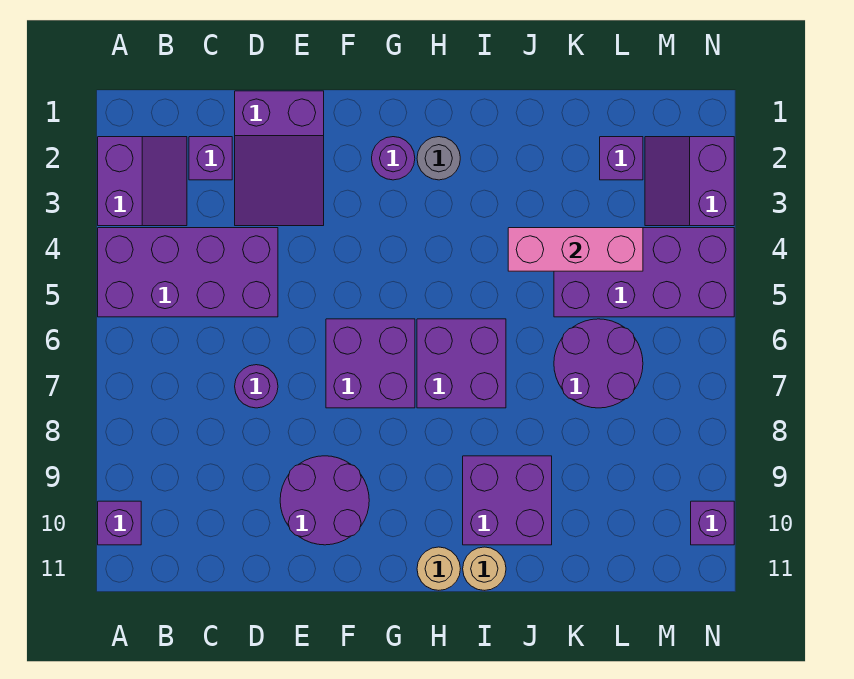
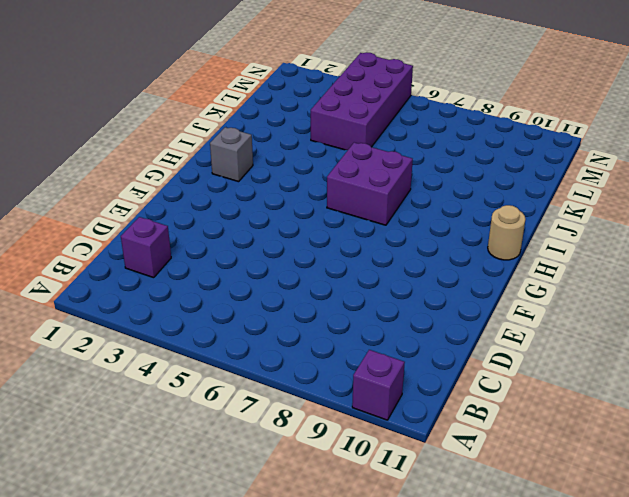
grey 1x1 brick [210,127,253,182] -> grey 1x1 round brick [417,137,460,180]
none -> purple 2x2 slope [98,137,187,226]
none -> purple 2x4 brick [98,228,278,317]
none -> purple 2x3 slope [235,91,324,226]

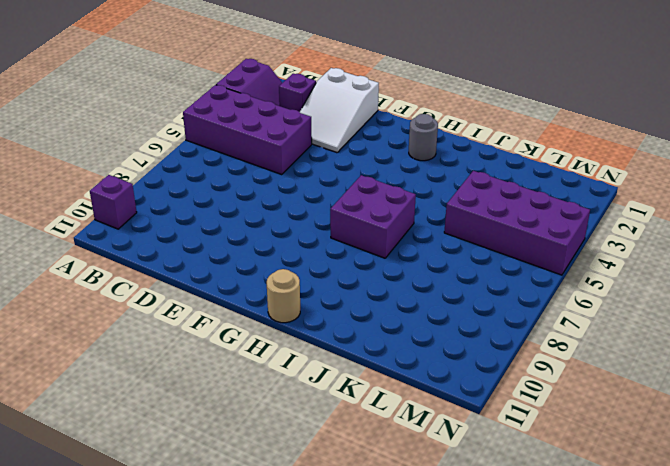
white 2x3 slope [300,68,379,153] -> purple 2x3 slope [235,91,324,226]
none -> purple 1x1 round brick [235,365,278,408]
none -> purple 2x2 round brick [280,456,369,545]
none -> purple 2x2 brick [326,319,415,408]

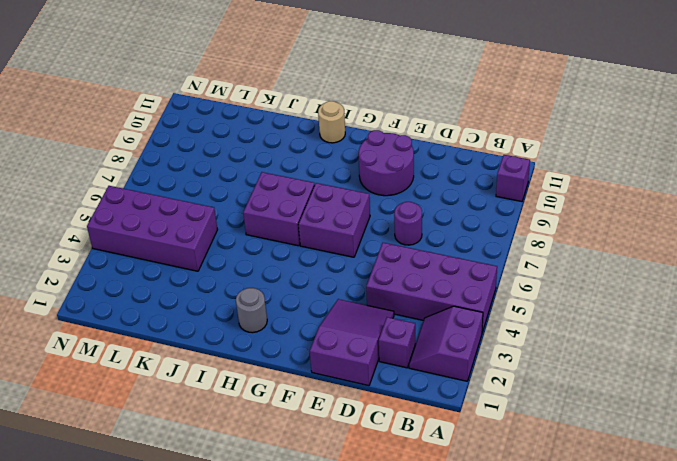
none -> purple 1x1 round brick [372,137,415,180]
none -> purple 2x2 brick [463,456,552,545]
none -> tan 1x1 round brick [463,547,506,590]

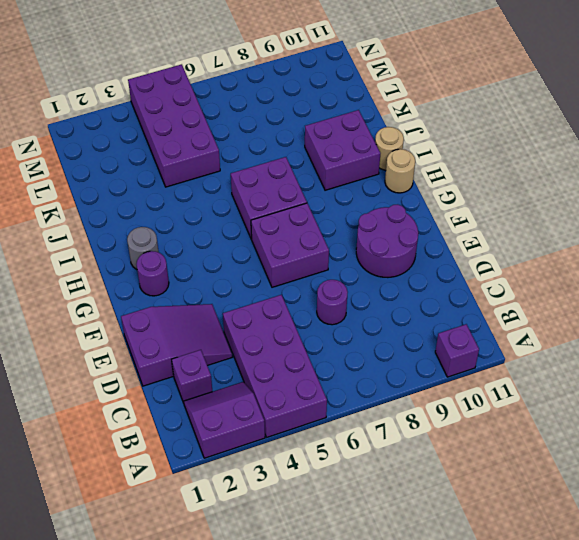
none -> purple 2x2 round brick [554,319,643,408]
none -> purple 1x1 brick [600,137,643,180]
none -> purple 2x2 slope [645,137,734,226]

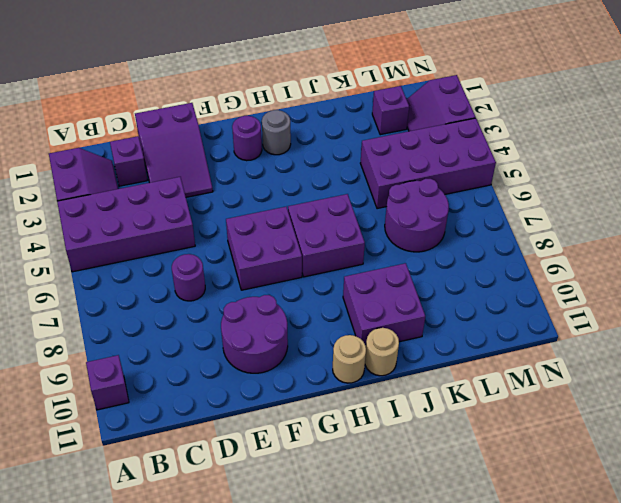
none -> purple 1x1 brick [691,501,734,545]
none -> pink 1x3 brick [508,228,643,271]

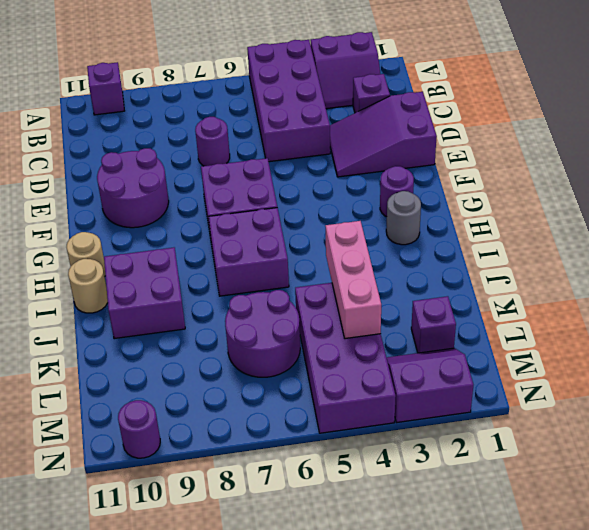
purple 1x1 round brick [118,400,160,458] -> purple 1x1 brick [691,501,734,545]

